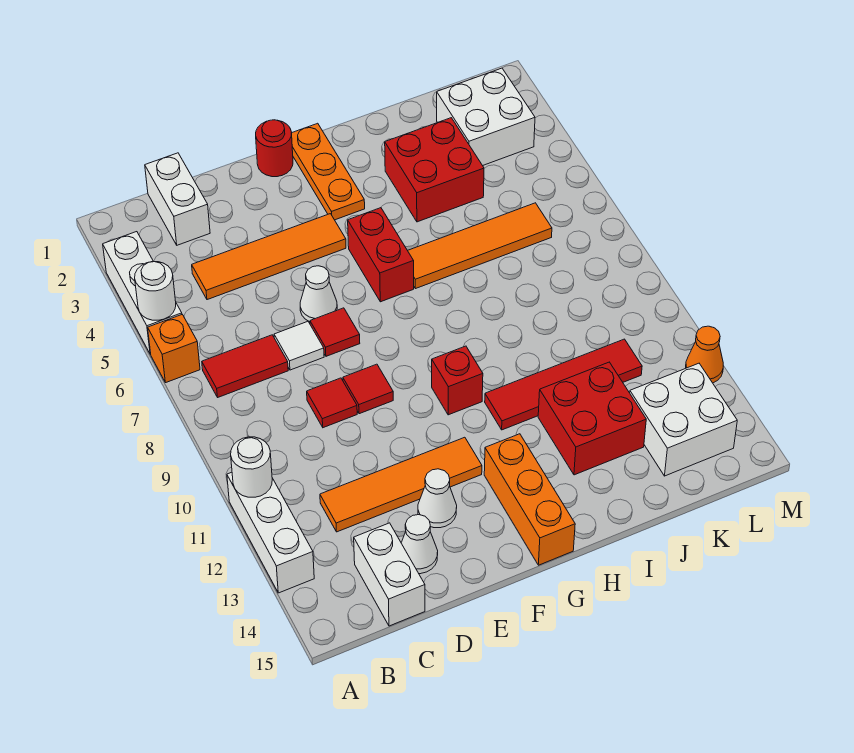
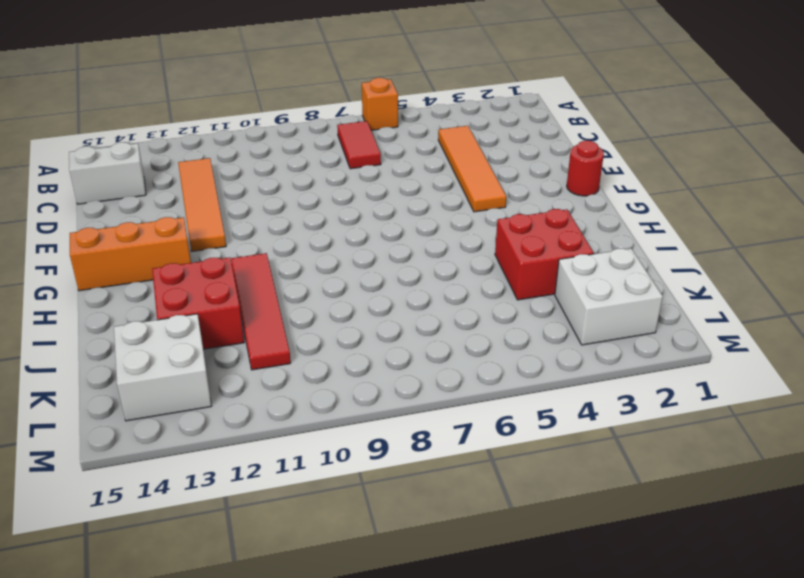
none -> white 1x3 brick [103,232,182,354]
none -> white 1x3 brick [227,472,314,593]
none -> white 1x2 brick [145,153,210,245]

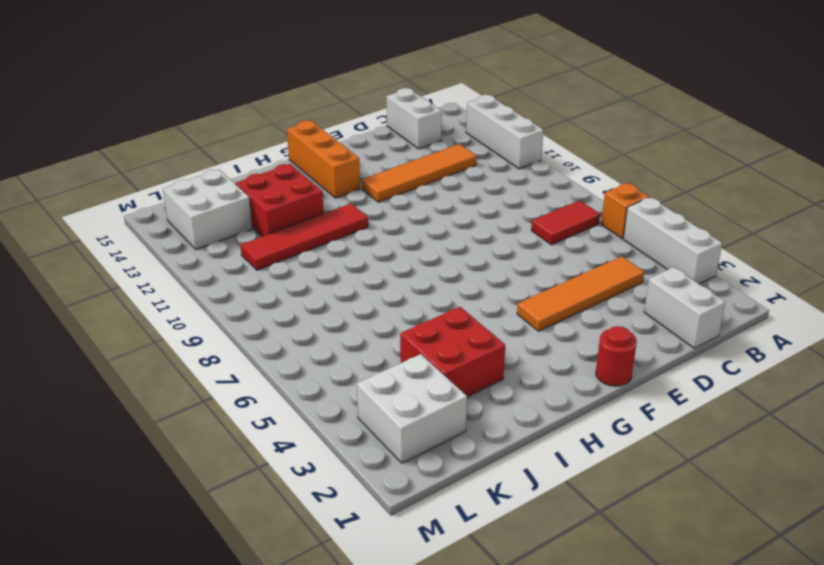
none -> white 1x1 tile [274,322,324,370]
none -> red 1x1 tile [307,378,357,428]
none -> white 1x1 cone [401,515,438,574]

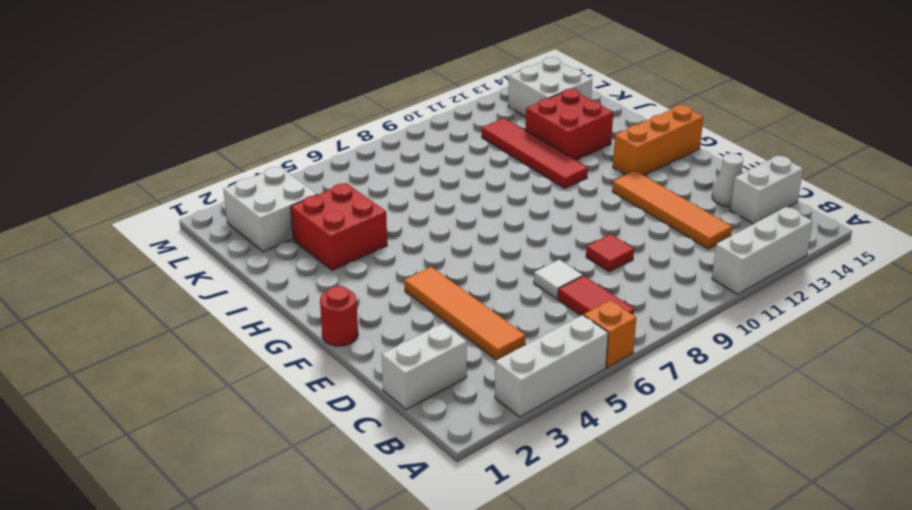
none -> white 1x1 cone [300,266,337,322]
none -> red 1x1 tile [310,308,360,356]
none -> red 1x1 tile [343,364,393,414]

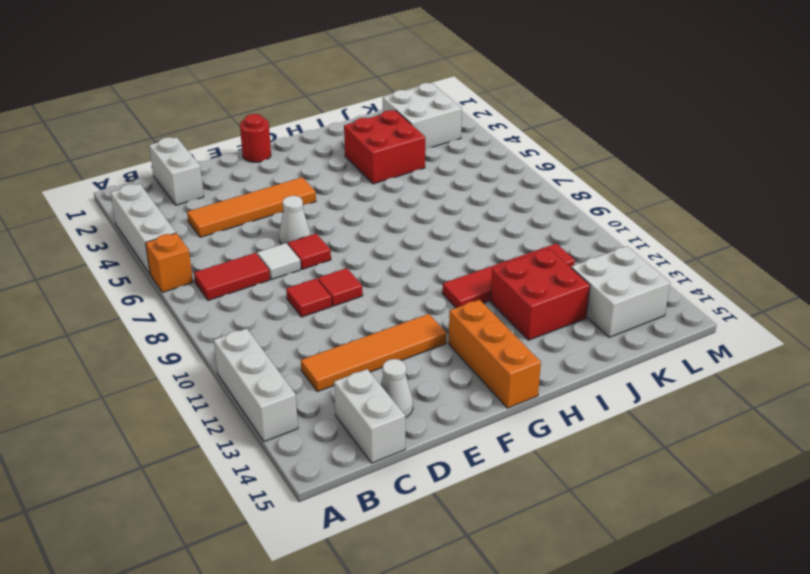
none -> white 1x1 cone [418,469,457,528]
none -> orange 1x3 plate [292,123,365,220]
none -> red 1x2 brick [348,208,414,302]

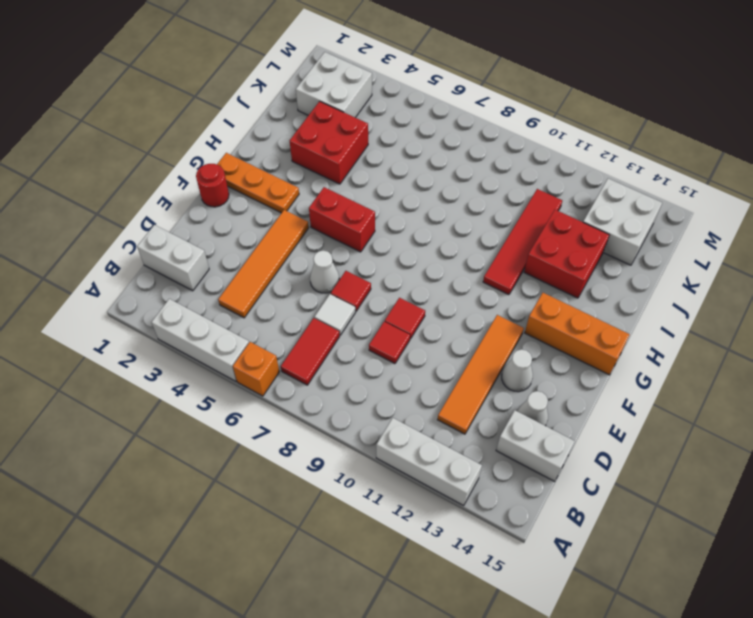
none -> red 1x1 brick [432,346,483,415]
none -> orange 1x4 tile [408,203,552,289]
none -> orange 1x1 cone [686,326,723,383]

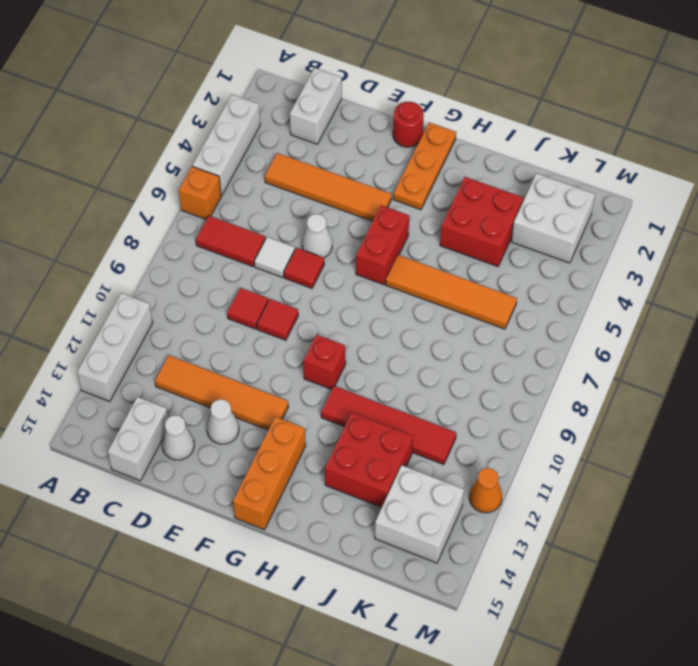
none -> white 1x1 round brick [135,262,176,320]
none -> white 1x1 round brick [231,437,272,497]

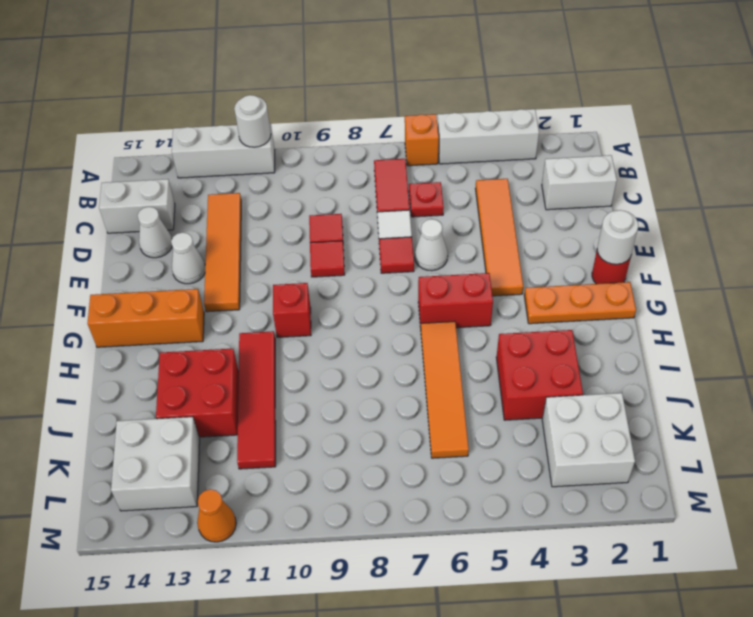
red 1x1 plate [409,182,444,217] -> none
white 1x1 round brick [597,210,638,264] -> white 1x1 round brick moved to [135,262,176,320]

